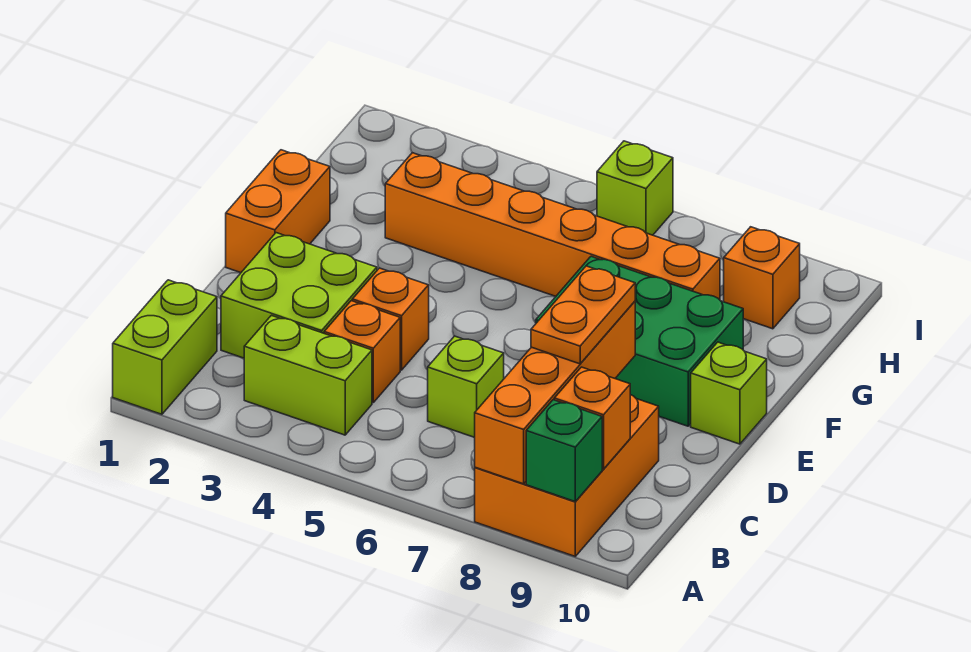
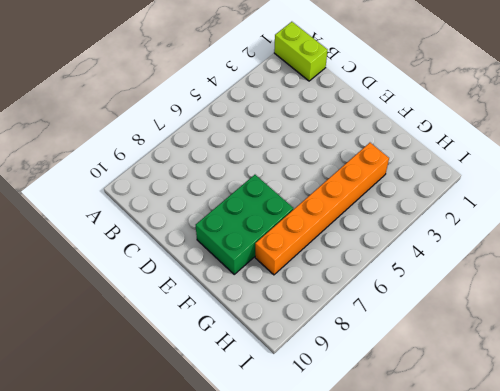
none -> orange 2x3 brick [475,395,659,556]
none -> lime 1x2 brick [244,315,372,435]
none -> lime 2x2 brick [221,233,377,358]

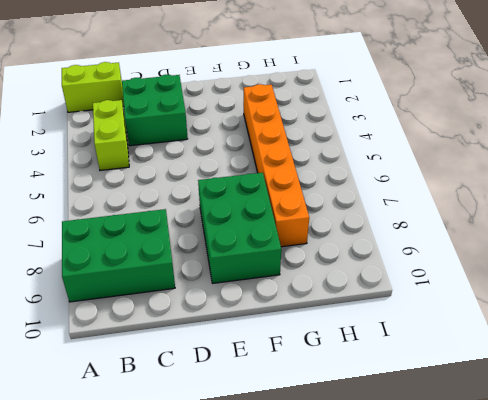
green 2x3 brick [62,209,175,302] -> orange 2x3 brick [475,395,659,556]
green 2x2 brick [122,75,188,146] -> lime 2x2 brick [221,233,377,358]
none -> orange 1x1 brick [324,301,400,402]
none -> lime 1x1 brick [428,336,504,438]
none -> orange 1x1 brick [352,268,429,370]

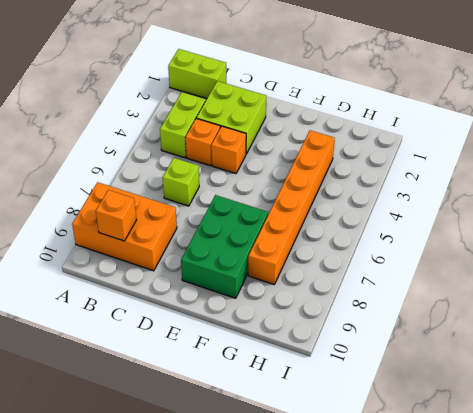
none -> orange 1x2 brick [226,150,330,273]
none -> lime 1x1 brick [691,342,767,444]
none -> orange 1x1 brick [724,227,800,329]

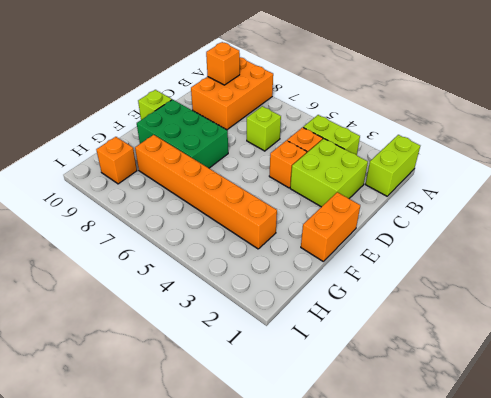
none -> lime 1x1 brick [597,141,673,235]
none -> orange 1x4 brick [475,301,635,484]
none -> green 1x1 brick [526,400,602,501]

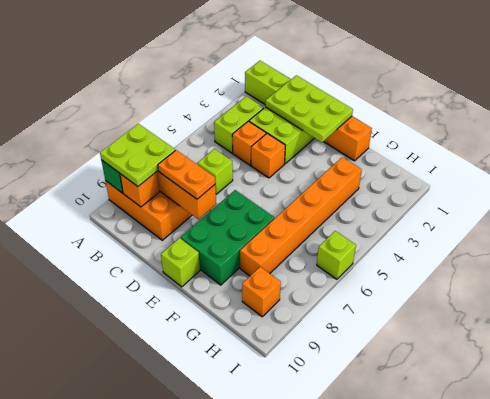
lime 2x2 plate [100,124,175,186] -> none
lime 2x3 plate [265,75,353,142] -> none

